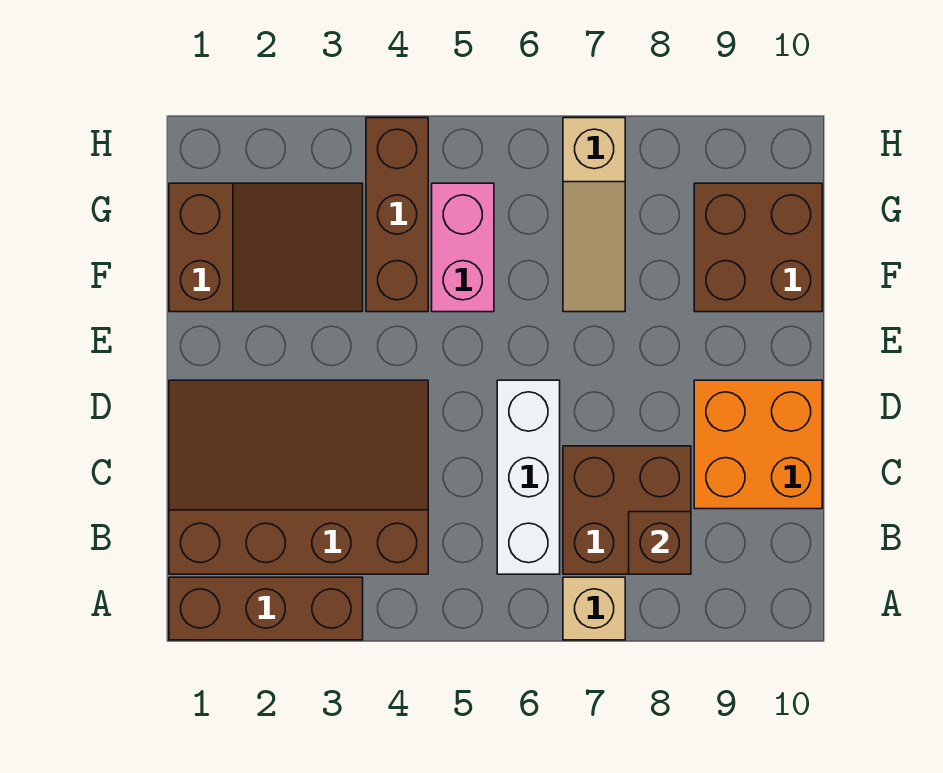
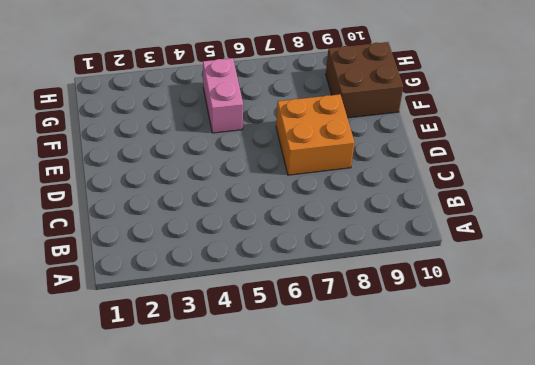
orange 2x2 brick [276,94,354,175] -> orange 2x2 brick moved to [694,380,822,509]
none -> brown 1x3 brick [169,577,363,640]
none -> tan 1x1 brick [563,577,625,640]
none -> brown 3x4 slope [169,380,428,574]

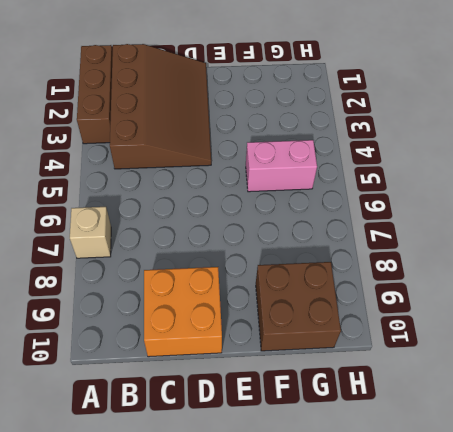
none -> white 1x3 brick [497,380,560,574]
none -> brown 2x2 brick [563,446,691,574]
none -> brown 2x3 slope [169,183,363,312]

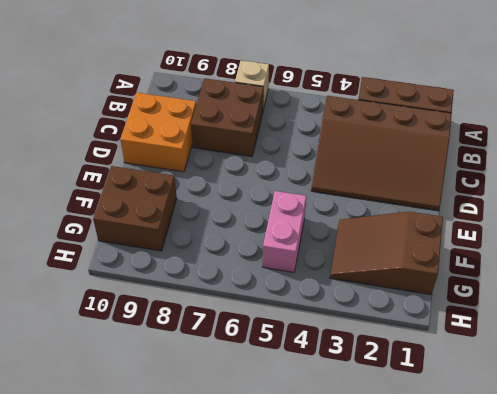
none -> white 1x3 brick [497,380,560,574]
none -> brown 1x3 brick [366,118,428,312]
none -> tan 1x3 slope [563,118,625,312]

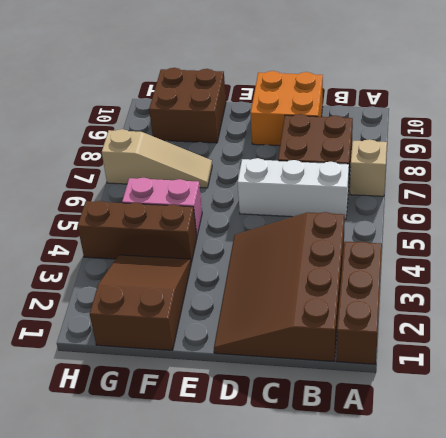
none -> brown 1x1 brick [629,512,691,574]

